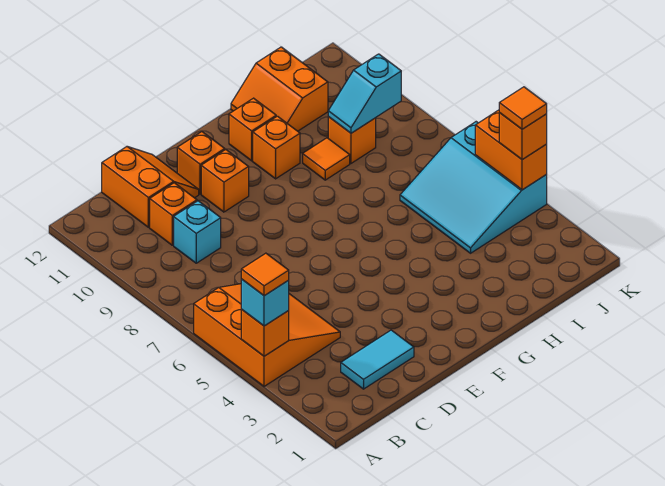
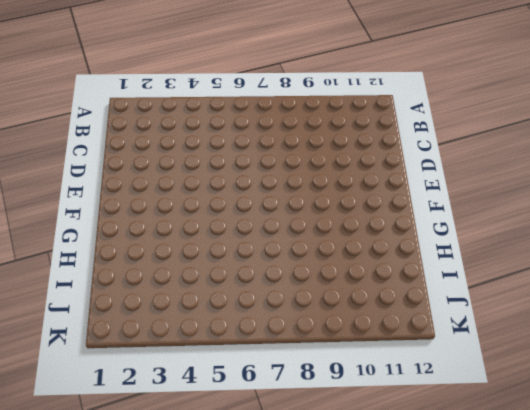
none -> orange 3x3 slope [194,284,340,386]
none -> cyan 1x2 tile [341,330,414,389]
none -> cyan 1x1 brick [174,201,221,263]

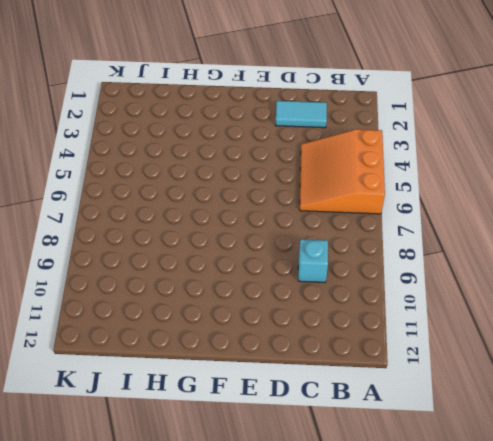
none -> orange 1x1 brick [150,183,197,245]
none -> orange 2x2 slope [102,147,199,227]
none -> orange 1x1 brick [201,150,249,212]

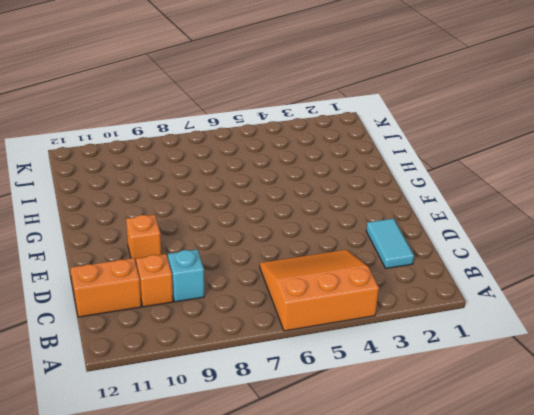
none -> orange 1x1 brick [177,132,225,194]
none -> orange 1x1 brick [253,116,300,179]
none -> orange 1x1 brick [229,98,276,161]

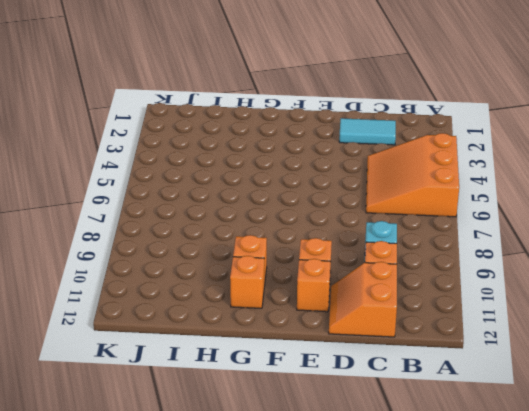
none -> orange 1x1 tile [303,138,350,180]
none -> orange 2x2 slope [231,47,328,131]
none -> cyan 3x3 slope [400,122,547,253]

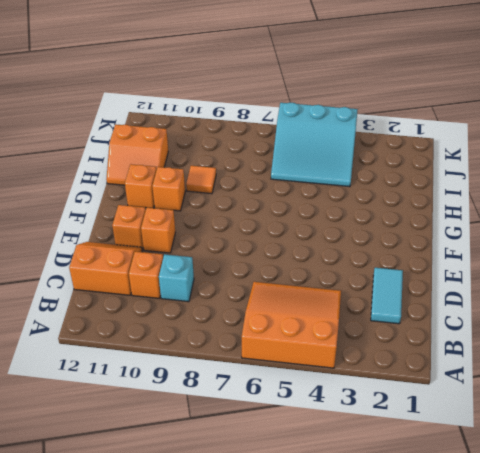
none -> orange 1x1 brick [328,117,376,163]
none -> orange 1x1 brick [241,309,289,356]
none -> cyan 1x2 slope [328,54,401,133]

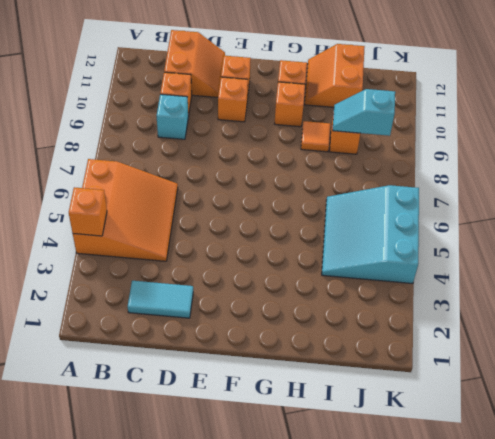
none -> orange 1x2 brick [475,110,547,190]
none -> cyan 1x1 brick [241,279,289,326]
none -> orange 1x1 brick [499,113,547,160]

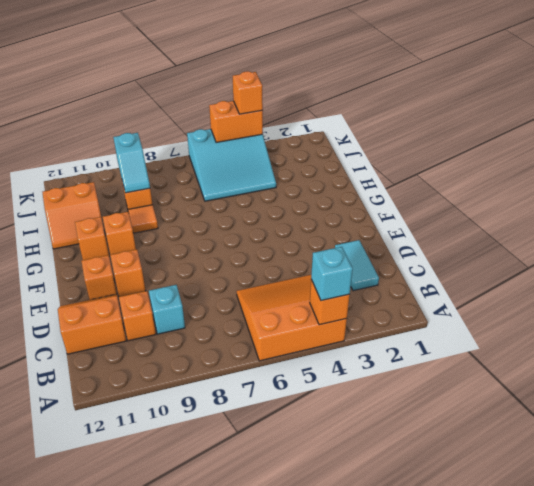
none -> orange 1x1 tile [241,253,289,296]
none -> orange 1x1 tile [499,87,547,129]

